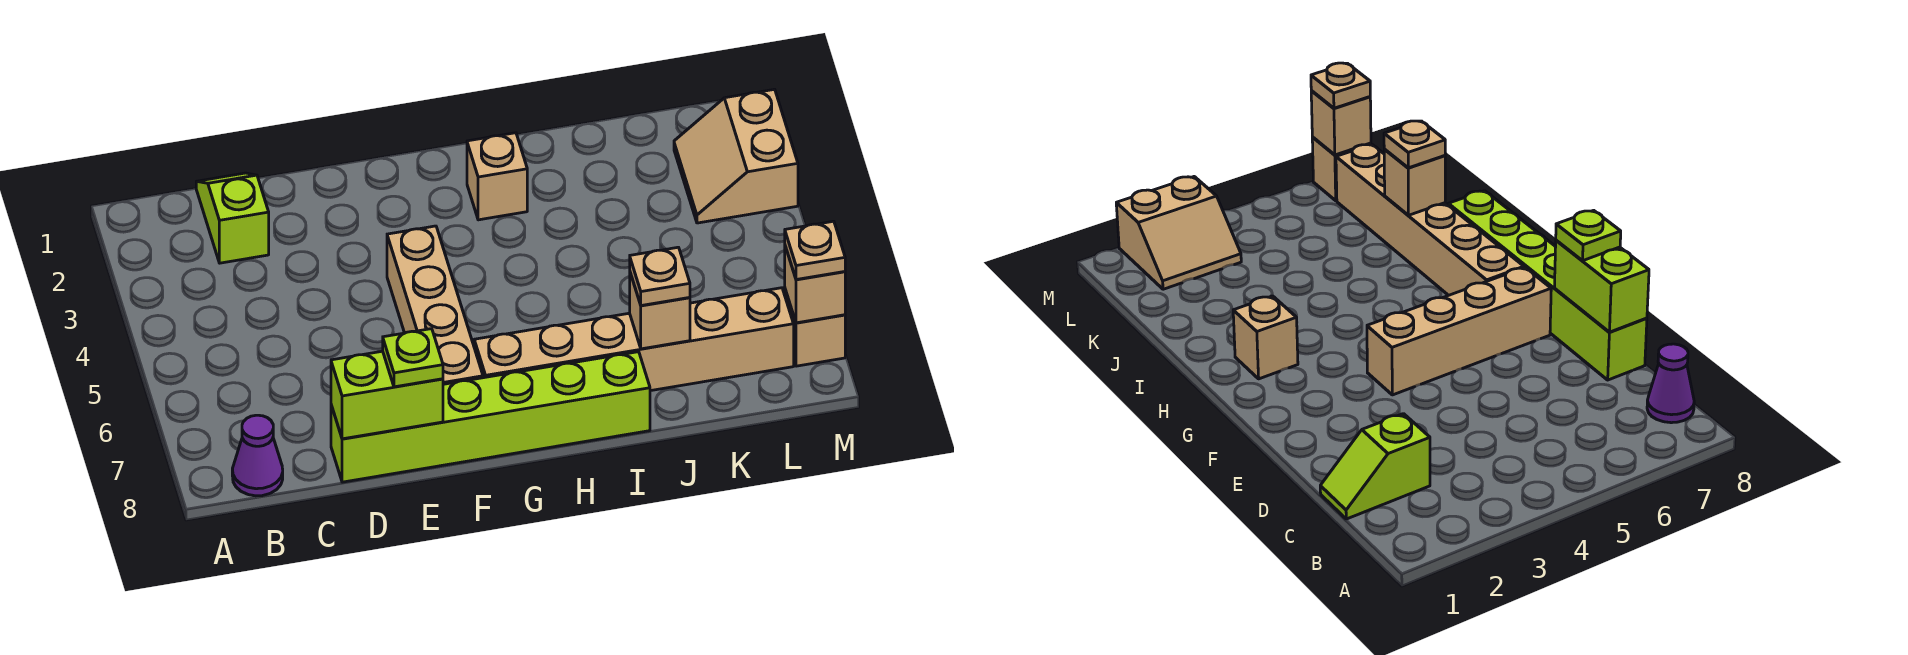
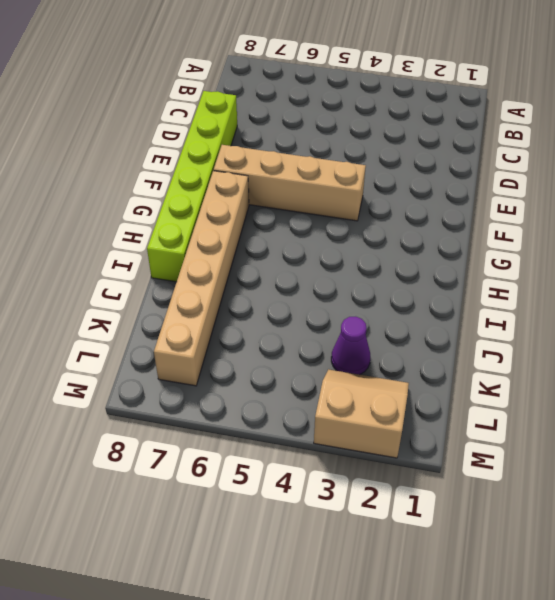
purple 1x1 cone [331,317,370,375] -> purple 1x1 cone moved to [232,415,283,496]
none -> lime 1x2 slope [196,173,269,263]
none -> tan 1x1 brick [467,133,527,220]
none -> tan 1x1 brick [785,290,845,366]

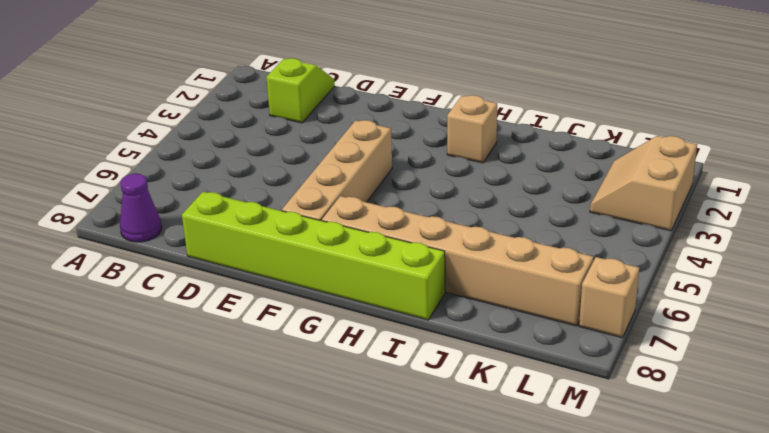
none -> lime 1x2 brick [331,351,443,439]
none -> tan 1x1 brick [630,273,690,349]
none -> tan 1x1 brick [785,246,845,323]

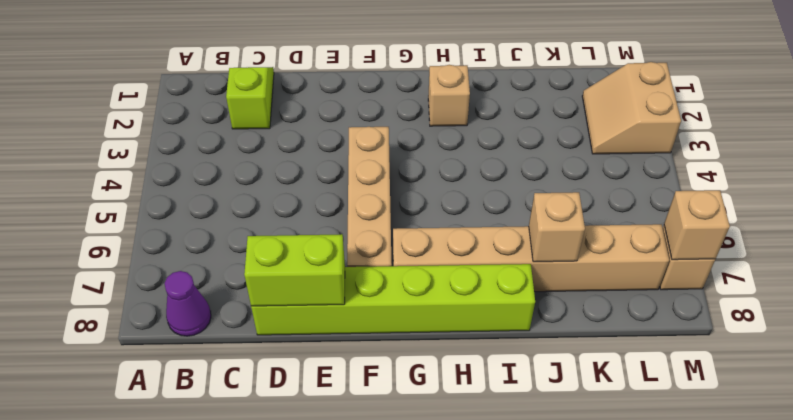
none -> lime 1x1 plate [383,329,443,387]
none -> tan 1x1 plate [630,247,690,306]
none -> tan 1x1 plate [785,221,845,280]

